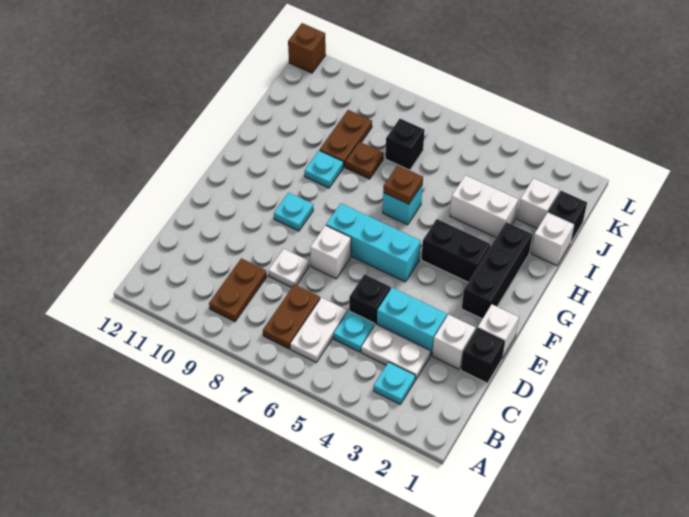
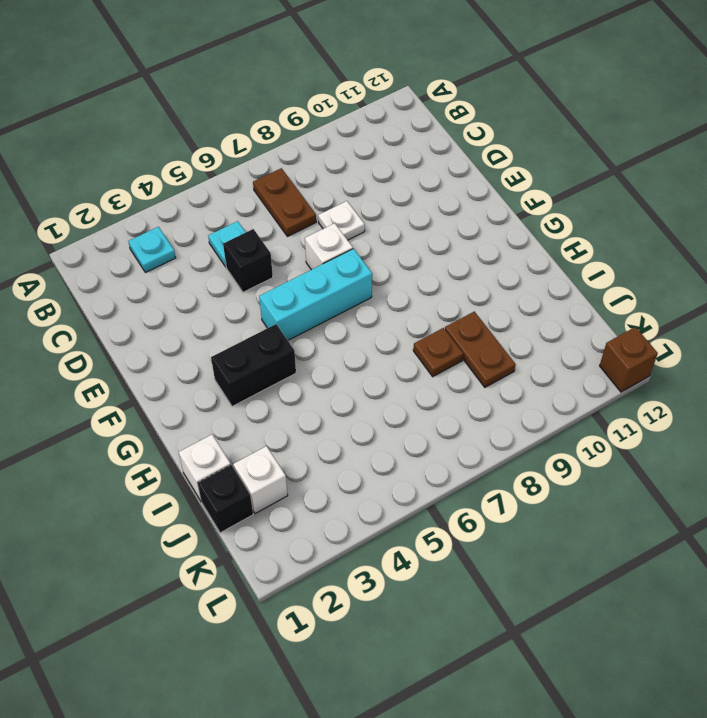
none -> white 1x2 plate [290,298,347,362]
none -> brown 1x2 plate [209,258,267,322]
none -> white 1x2 plate [361,324,431,380]

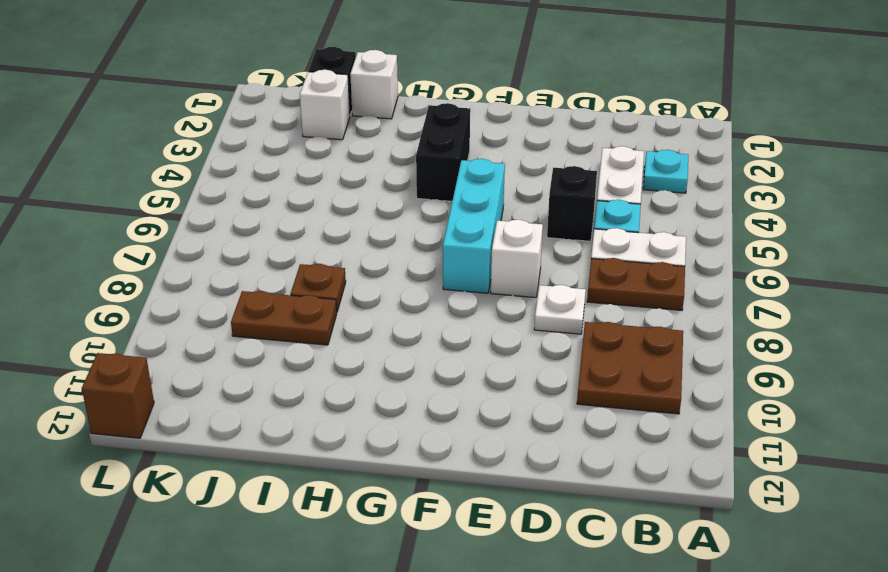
brown 2x2 plate [577,322,683,414] -> brown 1x2 plate [209,258,267,322]
none -> black 1x1 brick [461,328,504,383]
none -> white 1x1 brick [432,314,475,369]
none -> cyan 1x2 brick [377,288,447,356]

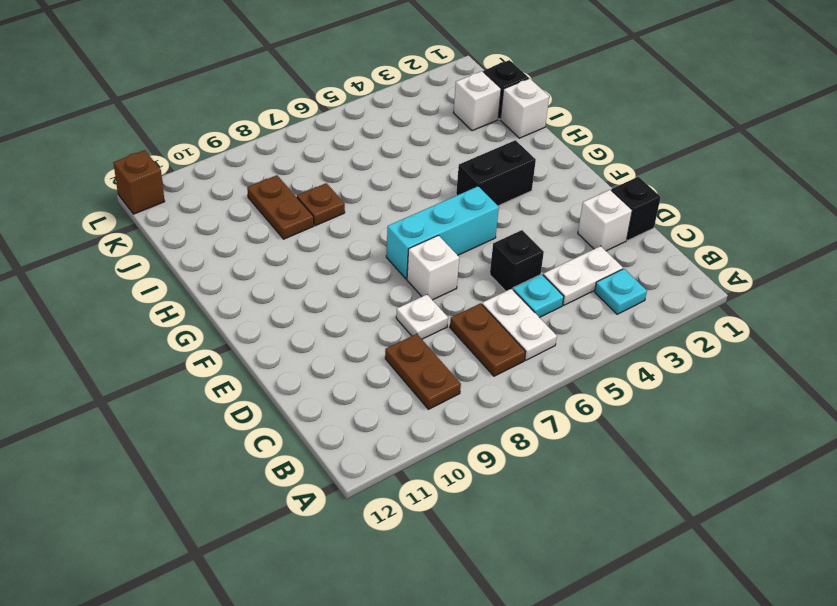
none -> cyan 1x2 brick [377,288,447,356]
none -> white 1x1 brick [478,304,519,358]
none -> black 1x3 brick [462,222,532,319]

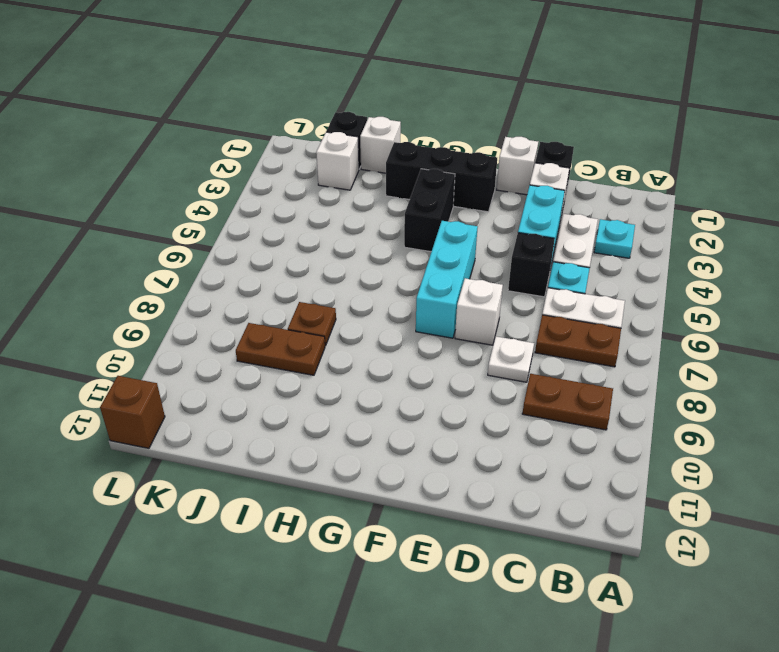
none -> cyan 1x1 plate [274,193,313,231]
none -> cyan 1x1 brick [383,184,423,225]
none -> cyan 1x1 plate [305,151,343,188]

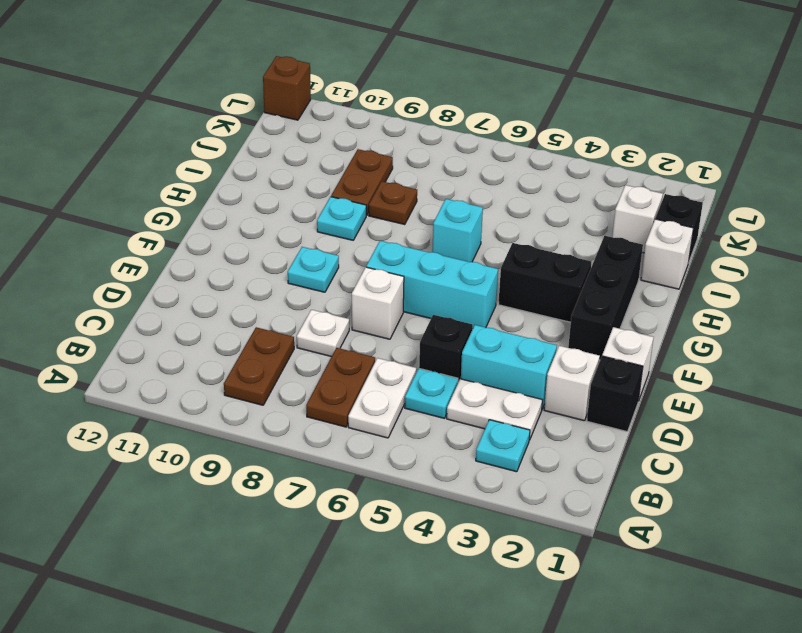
none -> white 1x2 brick [450,175,518,237]
none -> black 1x1 brick [385,119,425,170]
none -> brown 1x1 plate [383,165,423,204]

